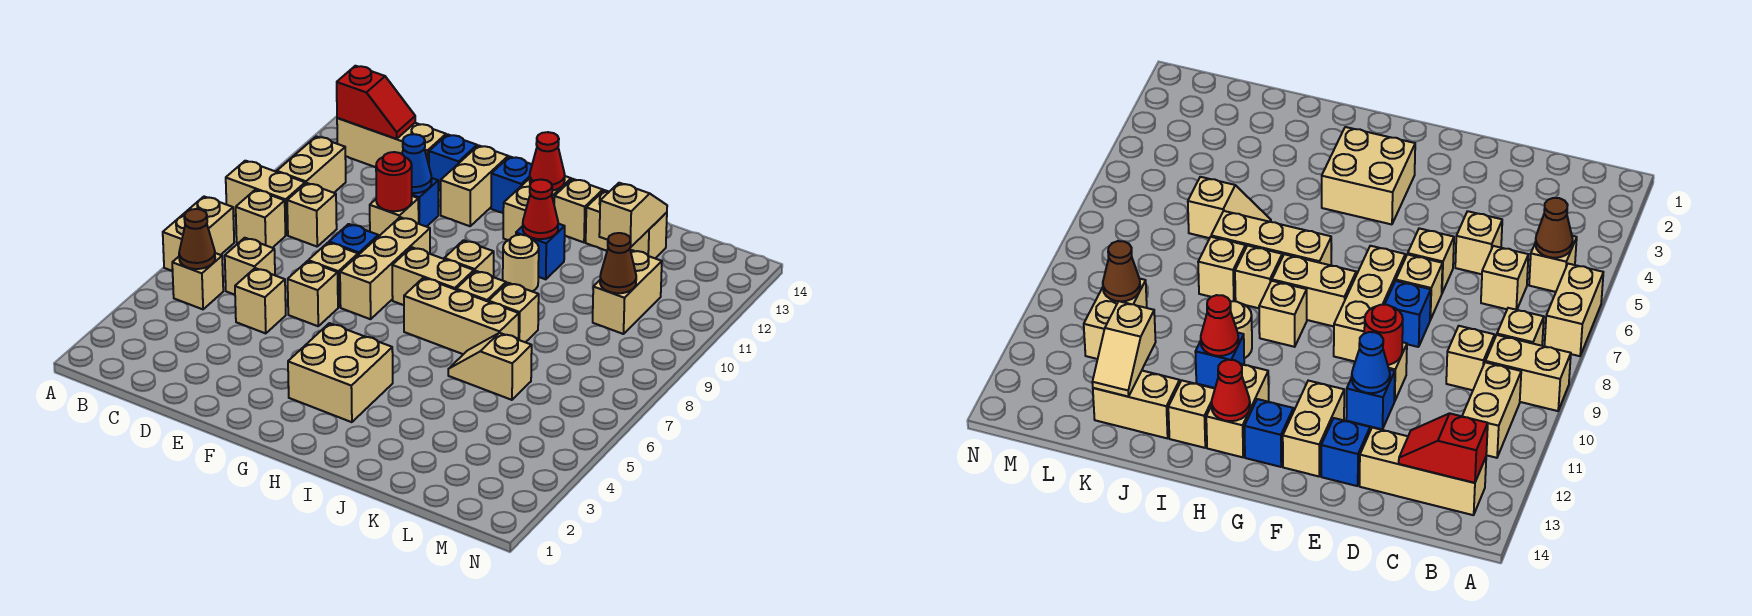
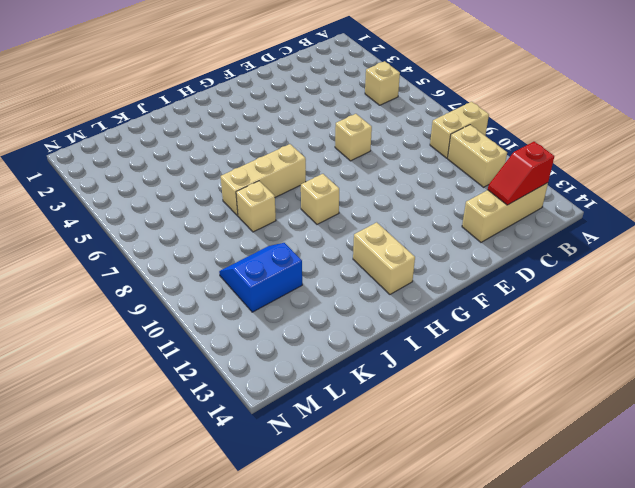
blue 2x2 slope [219,243,302,312] -> tan 1x2 brick [593,250,662,334]
none -> tan 1x2 brick [163,197,234,271]
none -> tan 1x1 brick [236,190,285,248]
none -> tan 1x1 brick [225,238,275,295]
none -> tan 1x1 brick [287,183,337,247]

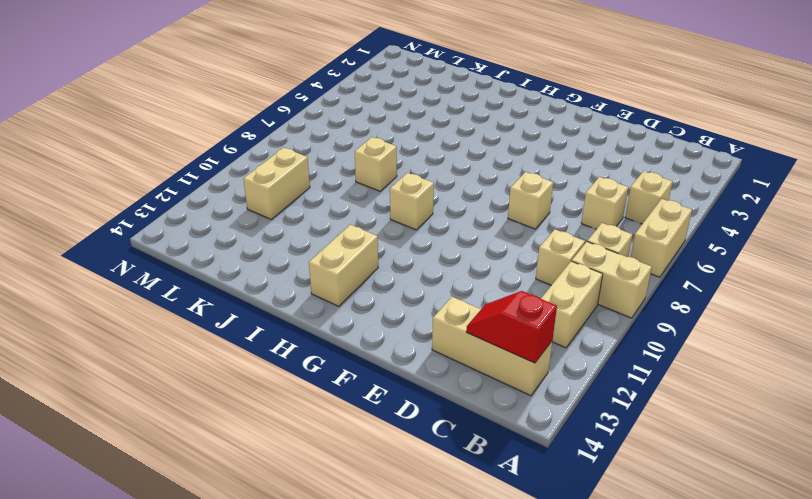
none -> tan 1x1 brick [235,268,286,333]
none -> tan 1x1 brick [288,261,338,326]
none -> blue 1x1 brick [329,224,378,255]
none -> tan 1x1 brick [370,196,419,237]

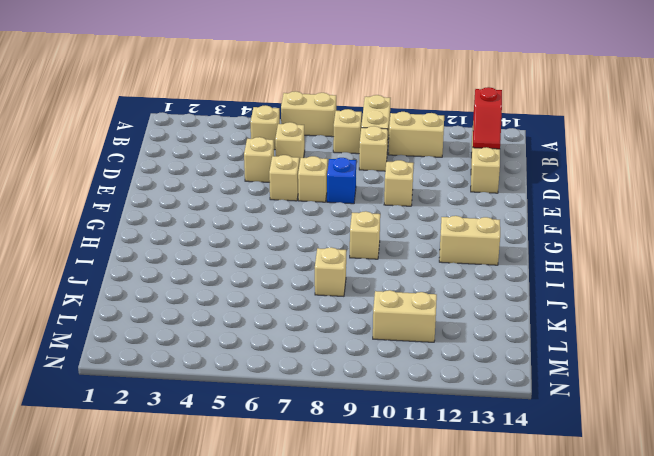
none -> blue 1x1 brick [412,178,438,227]
none -> blue 1x1 brick [429,134,477,191]
none -> tan 1x3 brick [340,217,430,319]
none -> tan 1x2 brick [441,145,508,226]

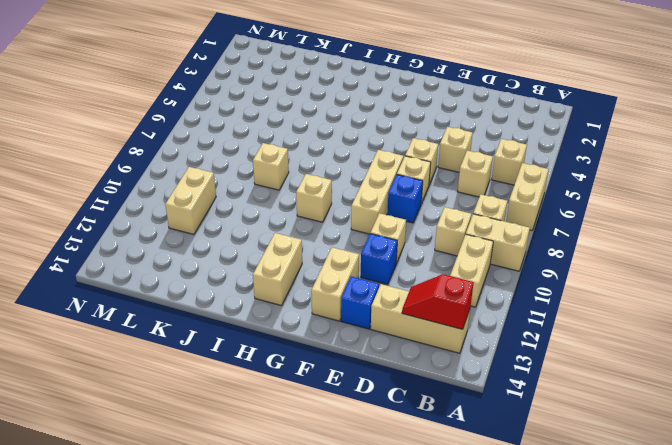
none -> tan 2x2 brick [288,323,393,422]
none -> tan 1x2 brick [392,247,474,305]
none -> blue 1x1 brick [491,157,532,213]
none -> tan 1x3 brick [404,278,519,354]

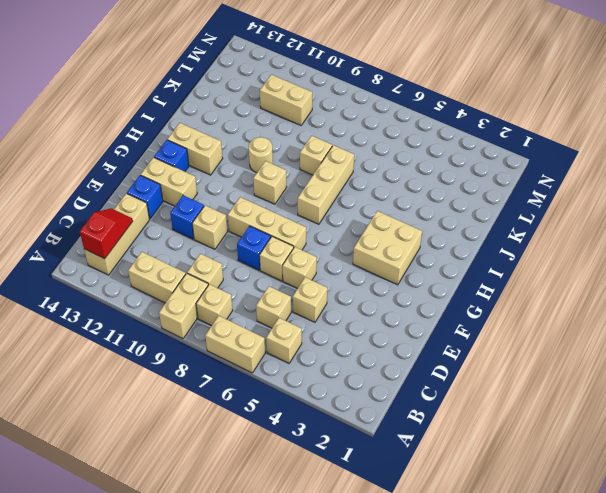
none -> tan 1x2 brick [392,247,474,305]
none -> tan 1x1 brick [456,271,506,302]
none -> blue 1x1 brick [516,224,565,279]
none -> tan 1x1 brick [554,179,603,242]

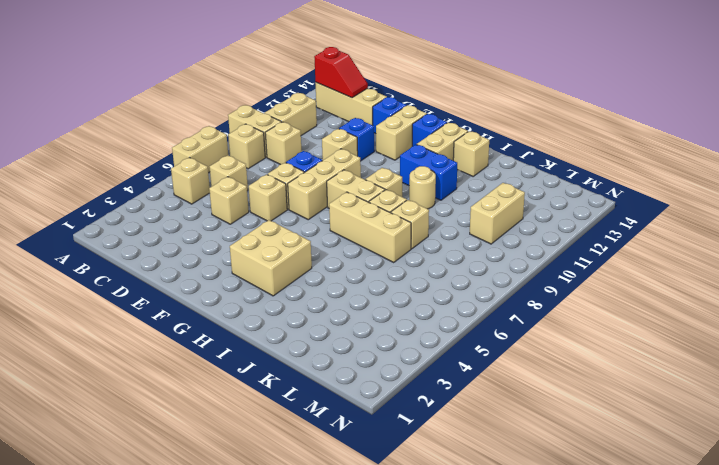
blue 1x2 brick [400,145,457,200] -> blue 1x1 brick [516,224,565,279]
none -> tan 1x2 slope [448,333,532,400]
none -> tan 1x2 brick [586,190,667,258]
none -> brown 1x1 cone [179,209,215,269]
none -> red 1x1 round brick [376,152,412,211]

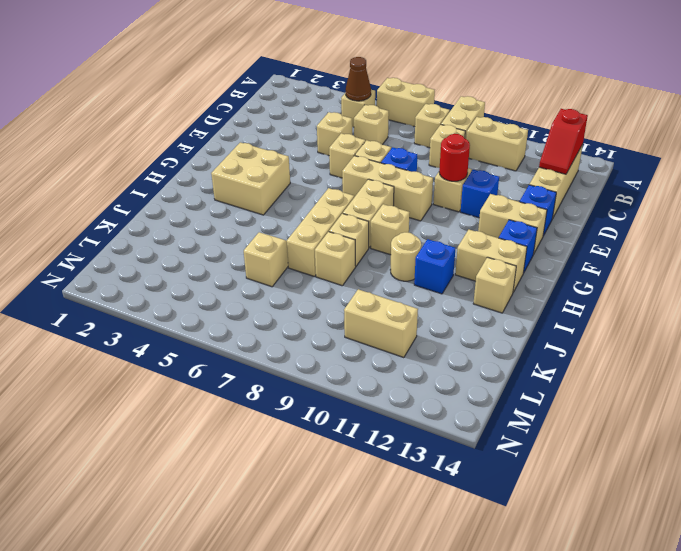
none -> tan 1x2 brick [586,190,667,258]
none -> blue 1x1 cone [402,134,432,193]
none -> red 1x1 cone [530,132,565,191]
none -> red 1x1 cone [523,179,558,239]

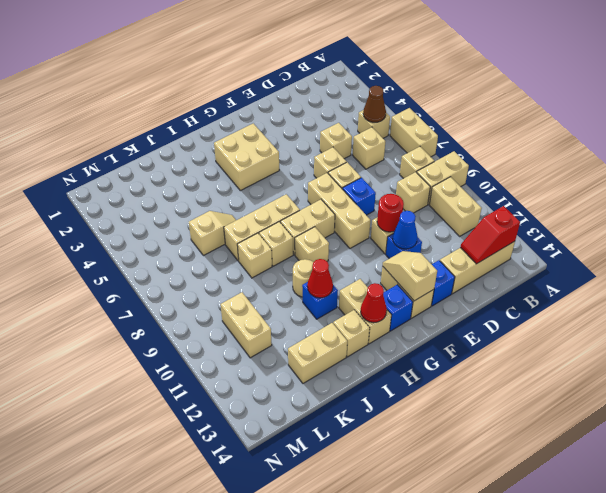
tan 1x2 slope [383,251,437,301] -> tan 1x2 slope turned to [599,183,667,248]
none -> brown 1x1 cone [600,233,636,293]

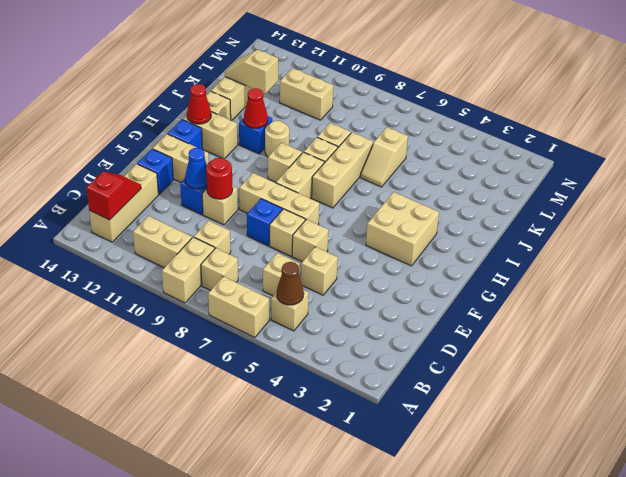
none -> brown 1x1 cone [600,233,636,293]

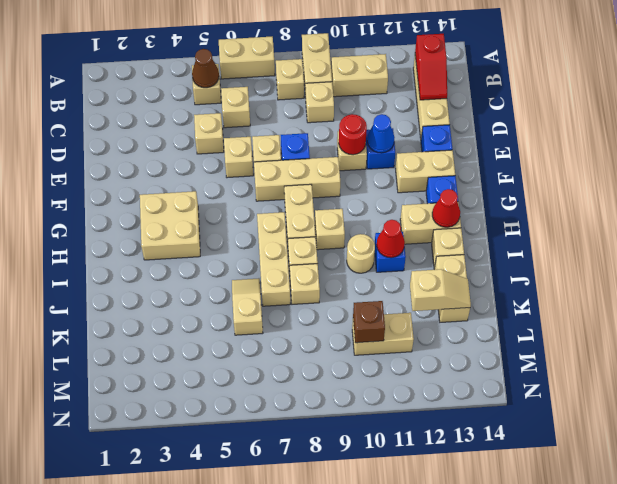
brown 1x1 brick [353,301,385,343] -> brown 1x1 cone [600,233,636,293]

